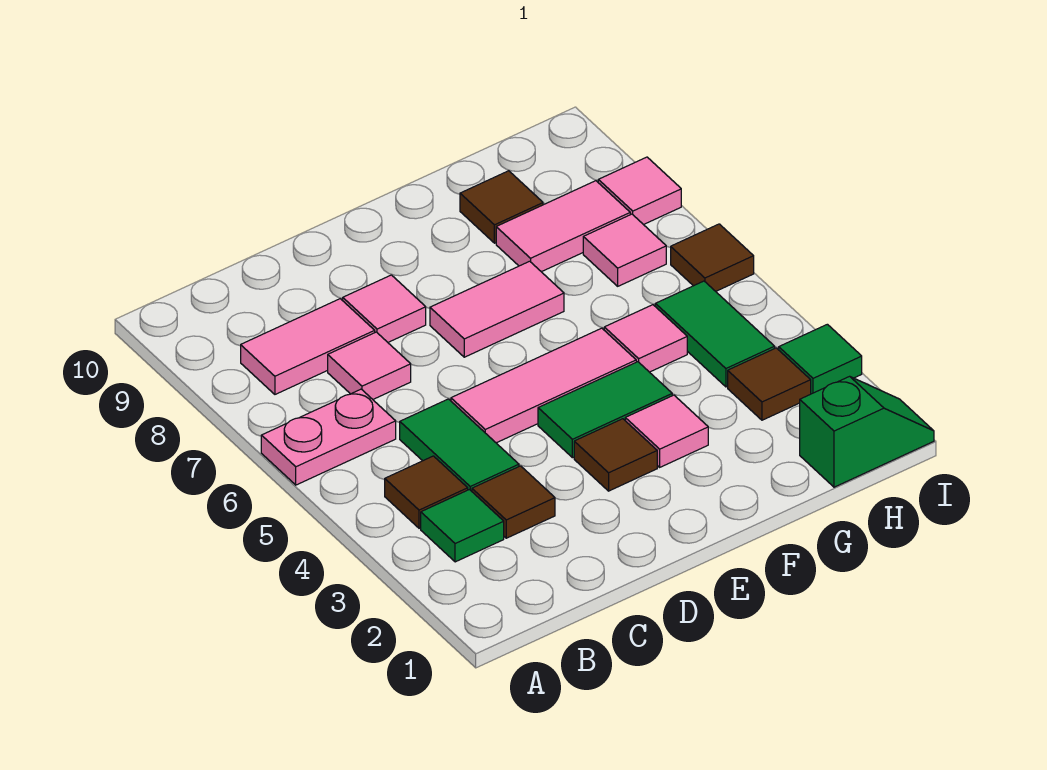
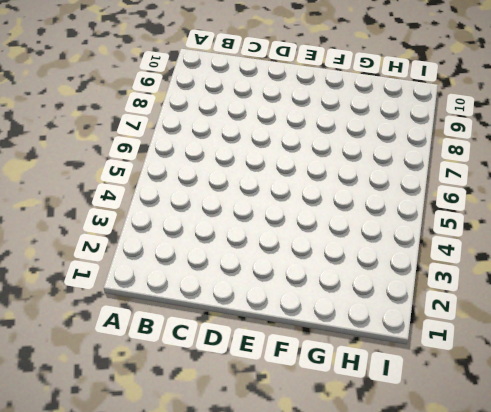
none -> pink 1x2 plate [261,389,396,485]
none -> green 1x1 tile [421,490,504,562]
none -> brown 1x1 tile [385,456,468,528]

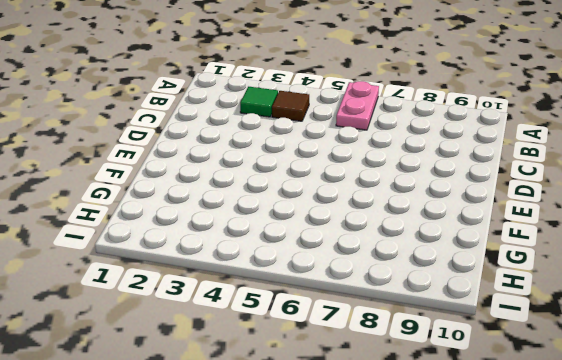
none -> pink 1x2 tile [241,299,375,394]
none -> brown 1x1 tile [472,466,555,538]
none -> green 1x2 tile [400,399,519,491]

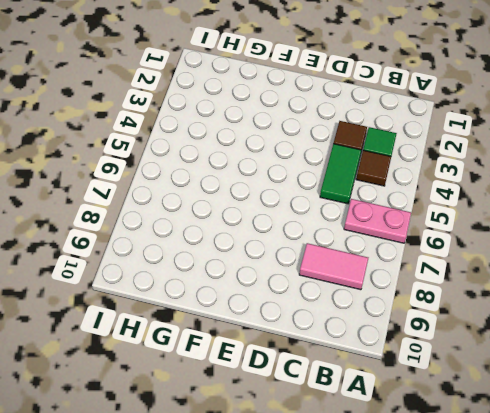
none -> pink 1x1 tile [328,332,411,399]
none -> pink 1x3 tile [451,328,636,443]
none -> pink 1x1 tile [343,275,426,342]

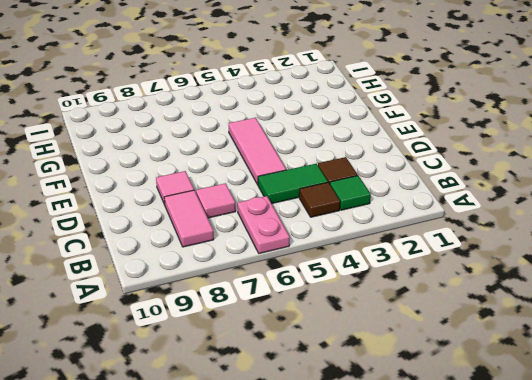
none -> brown 1x1 tile [574,419,657,491]
none -> green 1x2 tile [538,362,672,458]
none -> pink 1x2 tile [430,261,564,357]

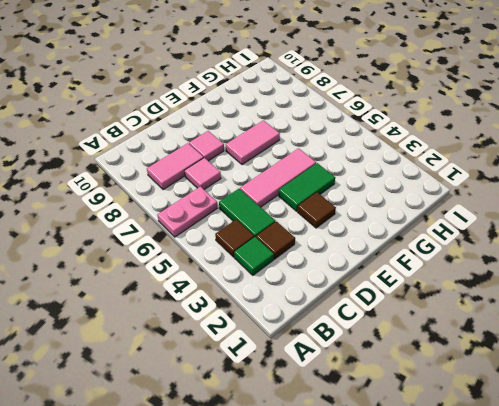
none -> pink 1x1 tile [625,395,708,467]
none -> pink 1x1 tile [604,305,687,372]
none -> pink 1x2 tile [496,181,630,272]

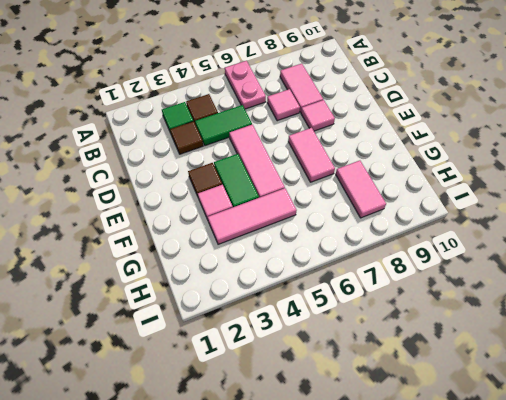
pink 1x3 tile [208,188,297,244] -> pink 1x1 tile [604,305,687,372]
none -> brown 1x1 tile [460,171,543,243]
none -> green 1x2 slope [800,376,934,487]
none -> brown 1x1 tile [728,348,811,420]

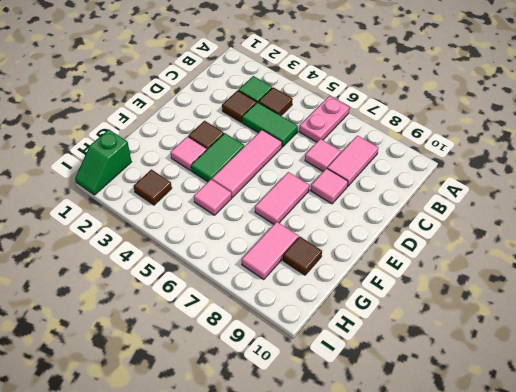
none -> green 1x2 tile [655,281,775,387]
none -> pink 1x1 tile [583,214,666,286]
none -> green 1x1 tile [779,324,862,394]

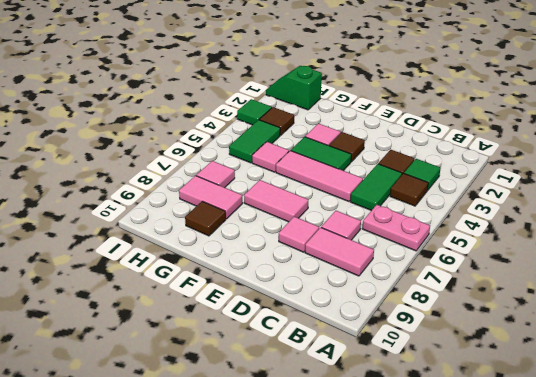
none -> brown 1x1 tile [671,224,754,291]
none -> pink 1x1 tile [598,157,681,225]

